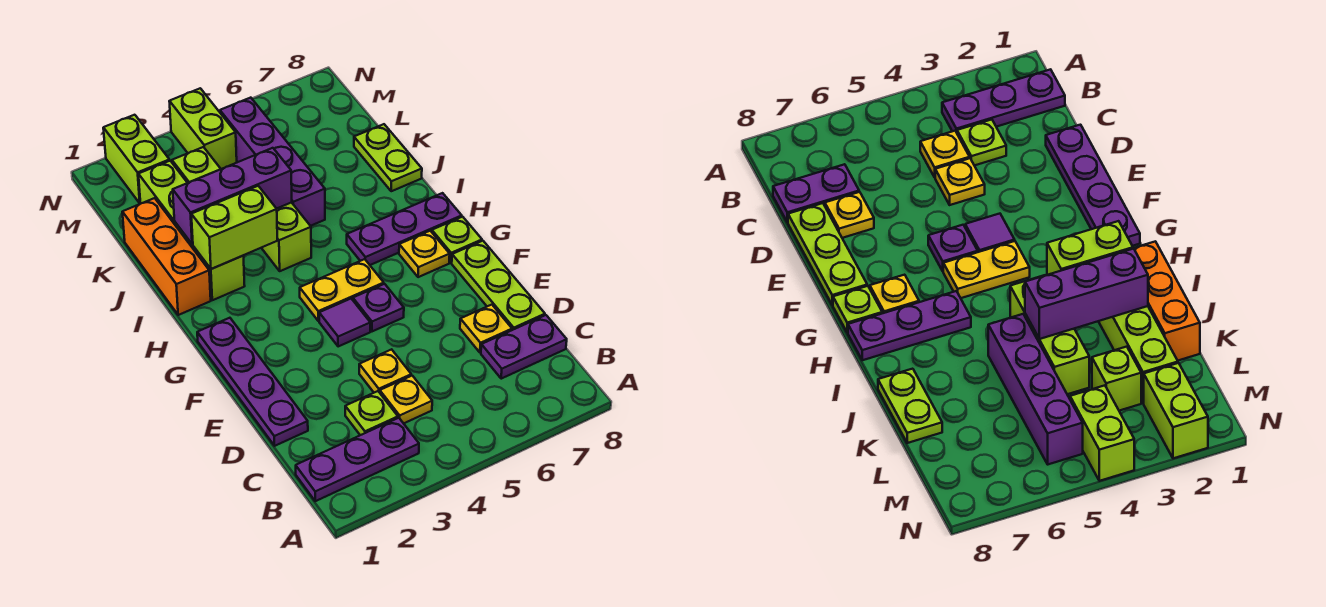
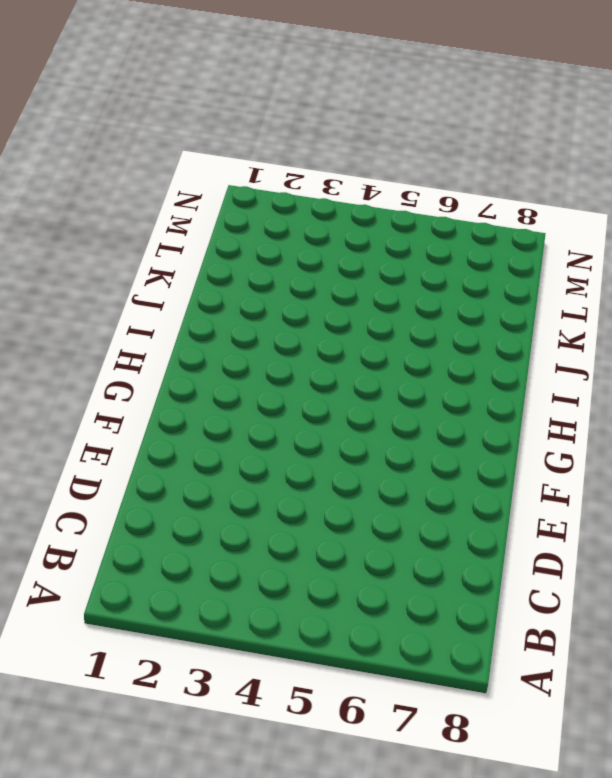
none -> purple 1x3 plate [296,418,419,501]
none -> lime 1x1 plate [345,391,398,435]
none -> yellow 1x1 plate [380,376,432,423]

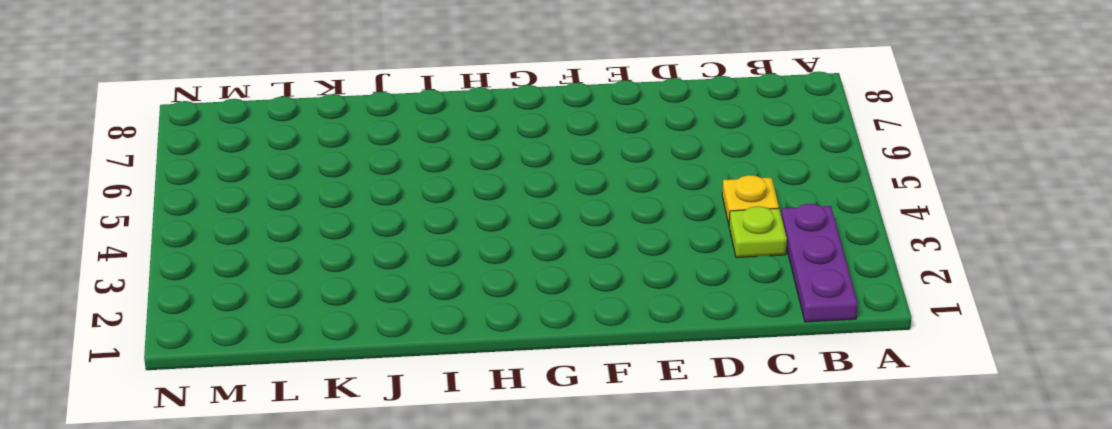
none -> purple 1x2 plate [481,315,567,379]
none -> purple 1x4 plate [197,318,308,446]
none -> yellow 1x1 plate [359,349,411,393]

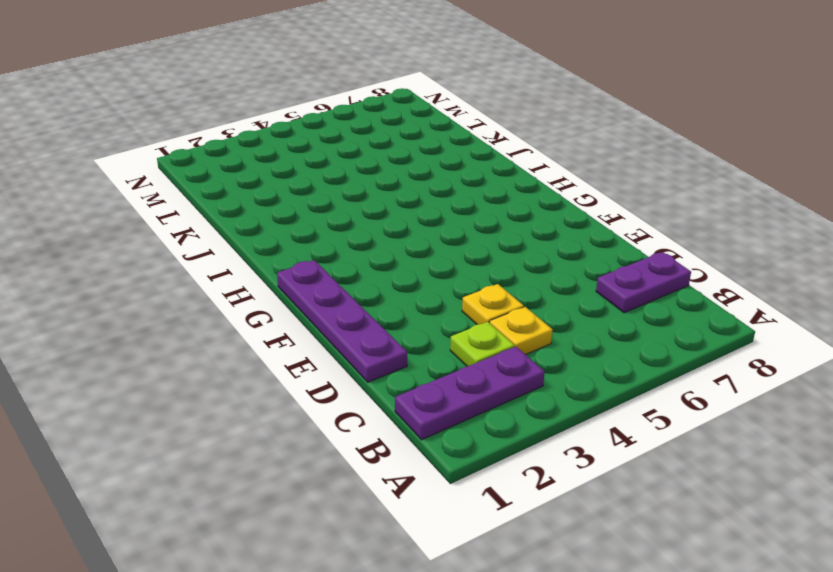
none -> yellow 1x1 plate [460,305,512,353]
none -> lime 1x3 plate [452,241,545,330]
none -> purple 1x1 tile [319,299,370,347]

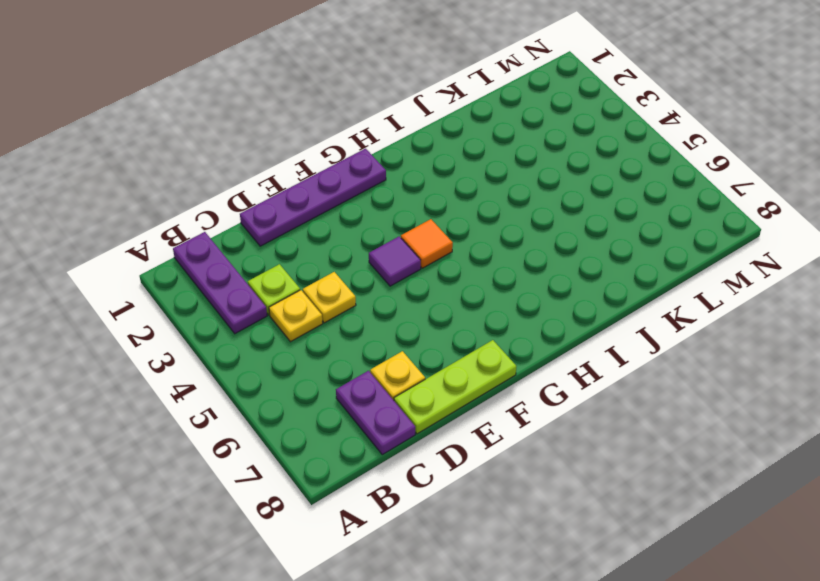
orange 1x1 tile [401,219,453,268] -> yellow 1x2 plate [300,259,384,321]
none -> purple 1x1 plate [353,284,404,331]
none -> yellow 1x1 plate [399,231,450,277]
none -> lime 1x1 plate [432,217,482,263]

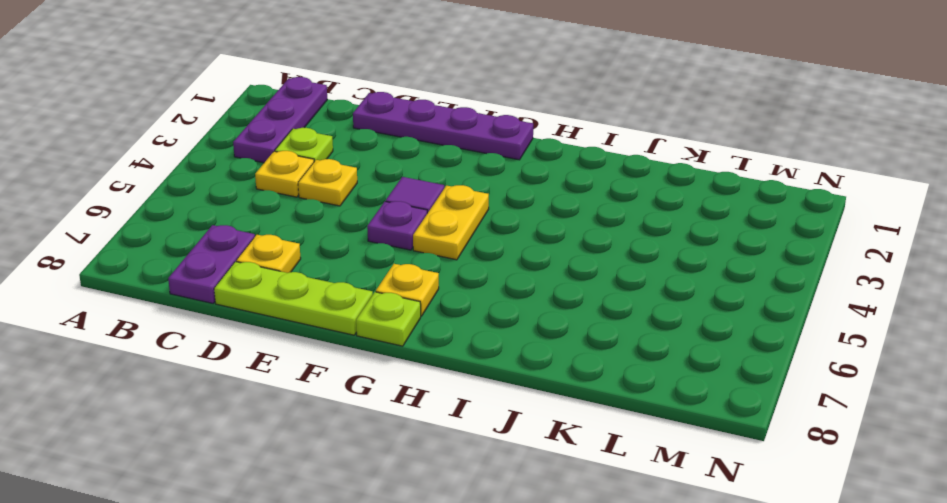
none -> purple 1x3 plate [347,193,462,265]
none -> orange 1x3 brick [122,198,211,315]
none -> lime 1x4 brick [138,161,245,300]

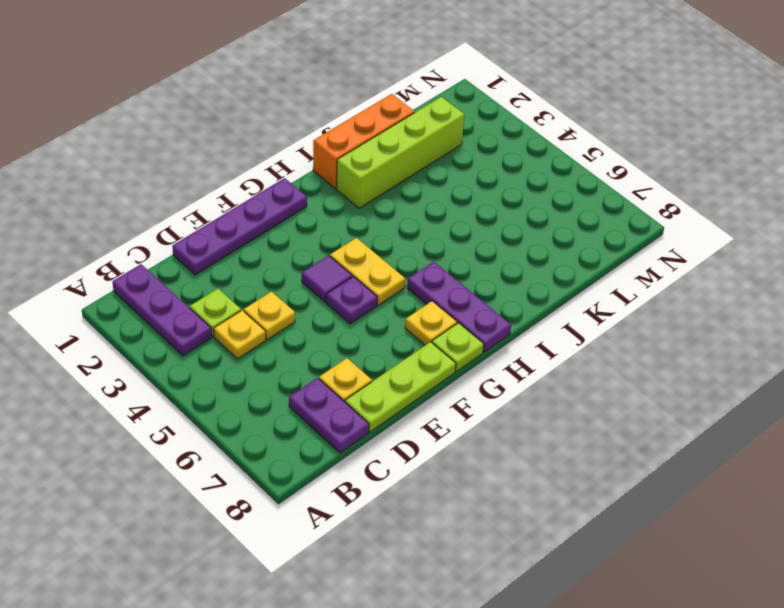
none -> lime 1x3 brick [262,202,311,271]
none -> purple 1x4 brick [220,98,325,226]
none -> lime 1x2 plate [354,124,422,191]

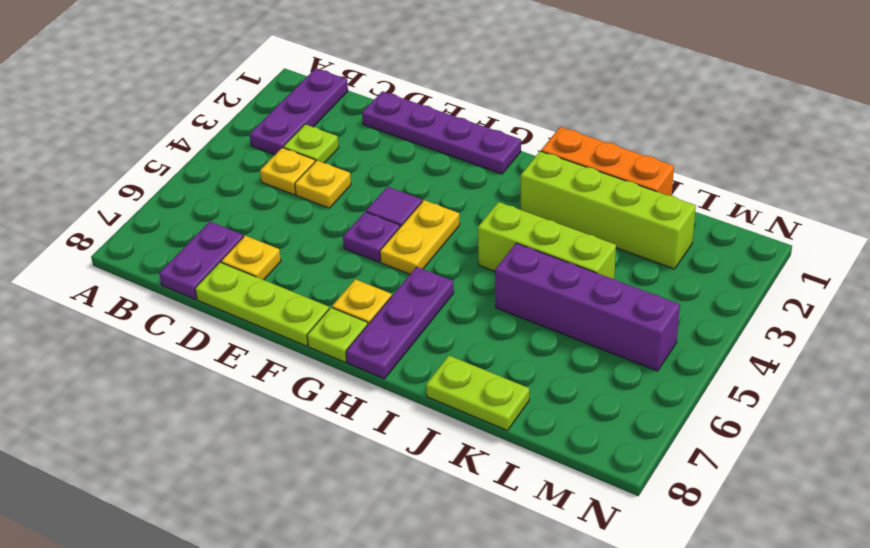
none -> lime 1x1 brick [172,147,221,183]
none -> lime 1x2 brick [103,115,170,203]
none -> lime 1x2 brick [169,88,237,169]

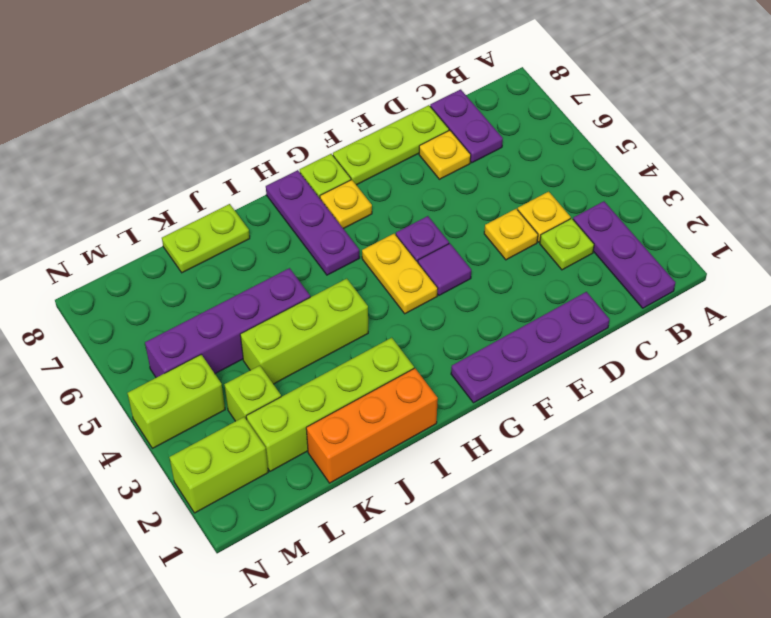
none -> lime 1x2 brick [191,186,277,269]
none -> purple 1x3 brick [173,148,292,244]

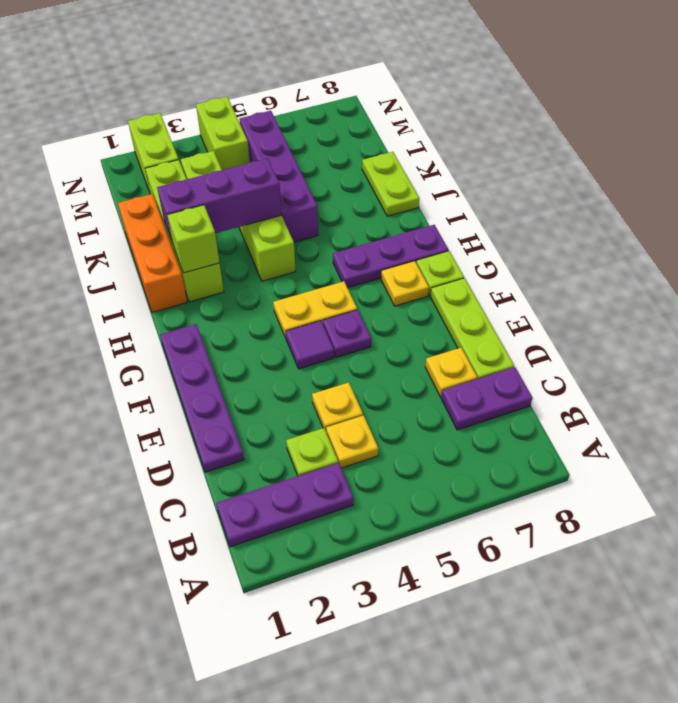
lime 1x1 brick [167,205,220,273] -> lime 1x2 brick [191,186,277,269]

